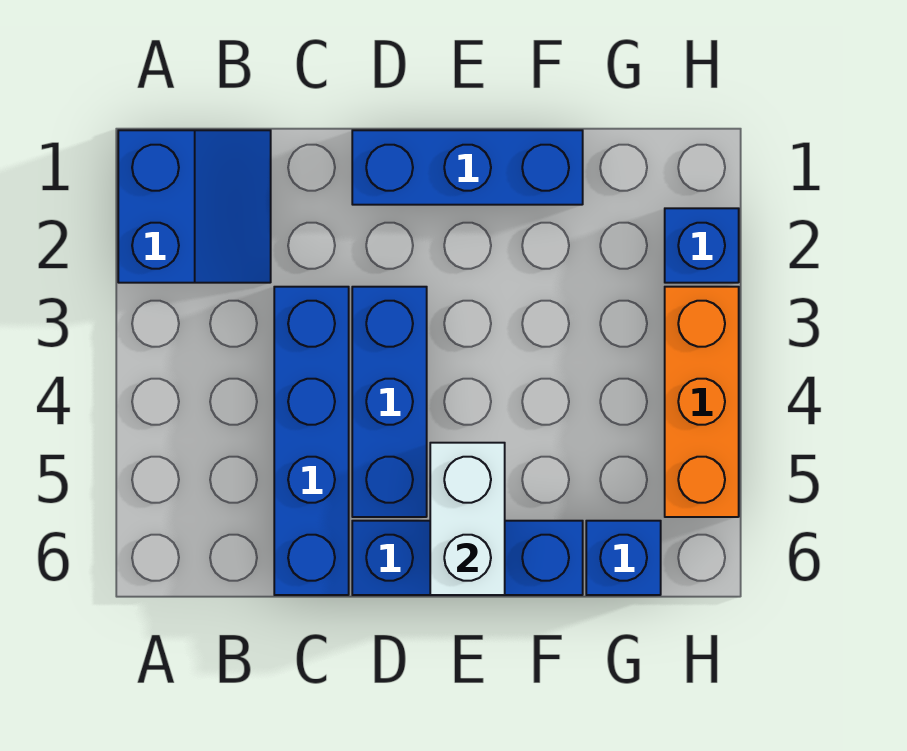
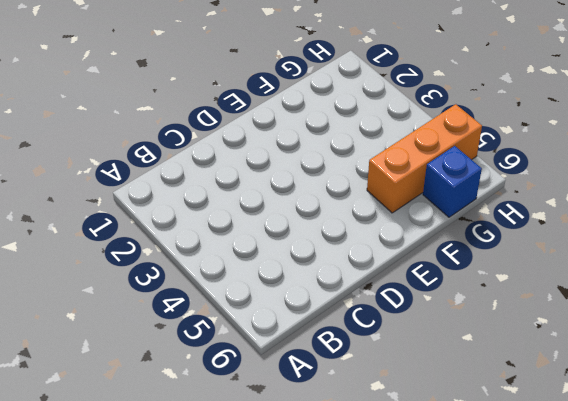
orange 1x3 brick [367,104,482,213] -> orange 1x3 brick turned to [665,287,739,517]
none -> blue 2x2 slope [118,130,271,283]
none -> blue 1x4 brick [274,287,349,595]

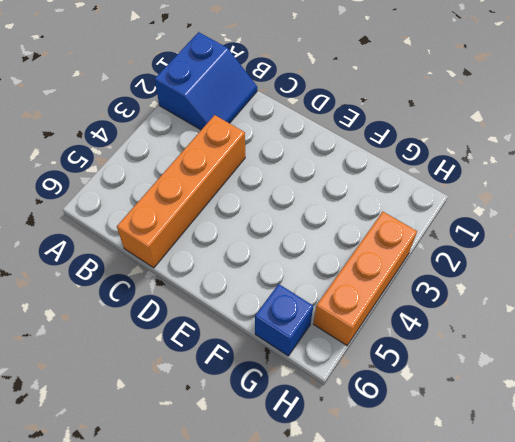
orange 1x4 brick [117,115,245,268] -> blue 1x4 brick [274,287,349,595]
none -> blue 1x3 brick [352,130,583,205]
none -> blue 1x3 brick [352,287,427,517]

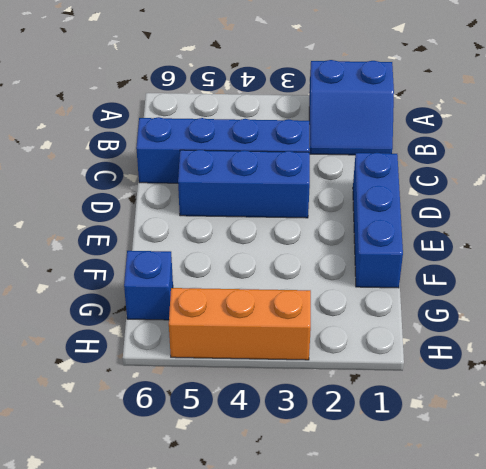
none -> blue 1x3 brick [352,521,583,595]
none -> blue 1x1 brick [665,208,739,283]

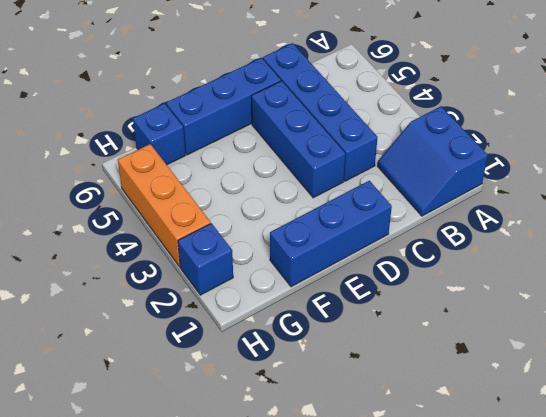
none -> white 1x2 brick [430,443,505,595]

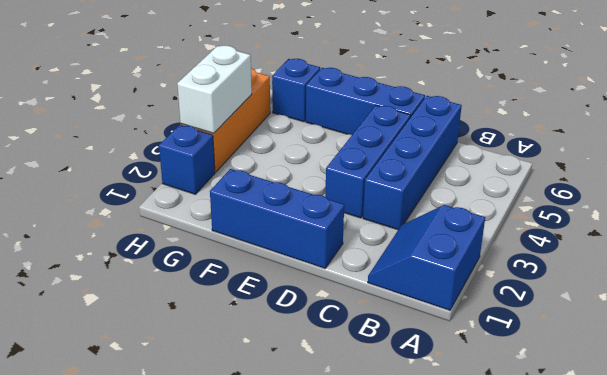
white 1x2 brick [177,46,252,133] -> white 1x2 brick moved to [430,443,505,595]

